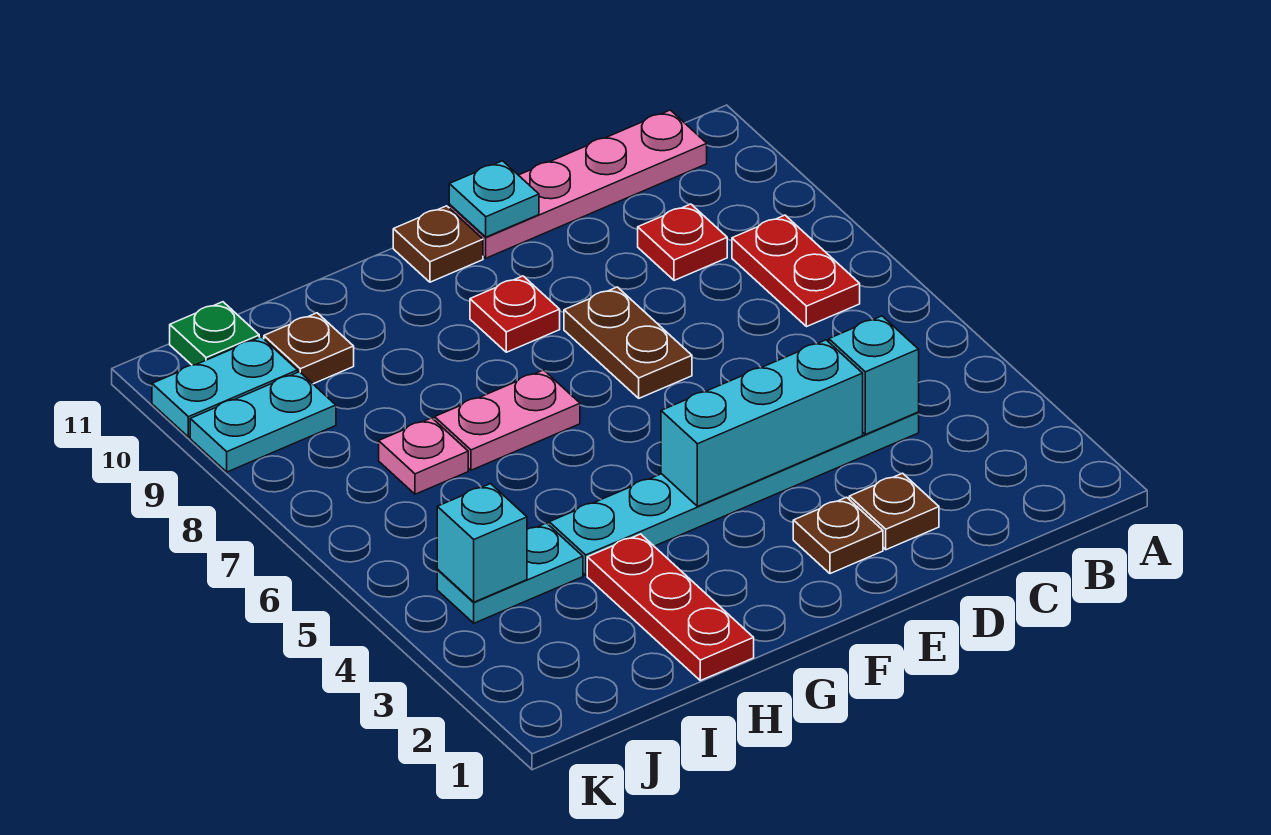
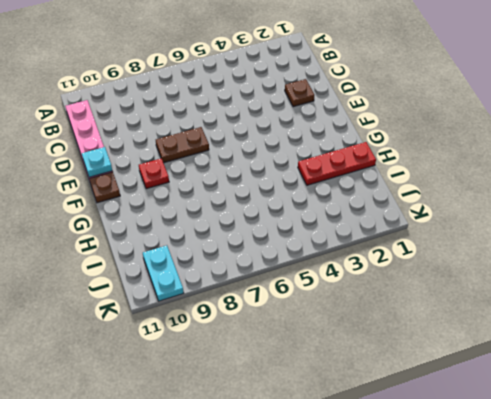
none -> red 1x2 plate [732,215,860,327]
none -> cyan 1x6 plate [549,412,919,575]
none -> red 1x1 plate [638,204,727,280]

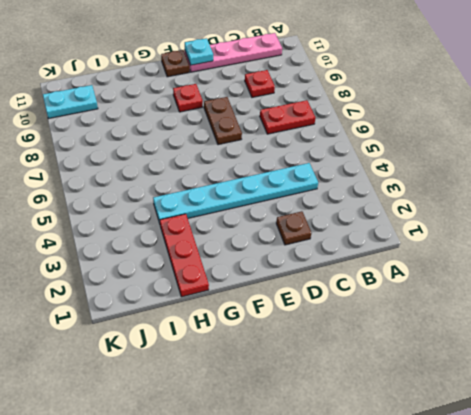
red 1x2 plate [260,100,315,134] -> red 1x2 plate turned to [732,215,860,327]
none -> brown 1x1 plate [793,497,883,574]
none -> pink 1x2 plate [435,370,580,470]
none -> cyan 1x2 plate [437,523,583,623]

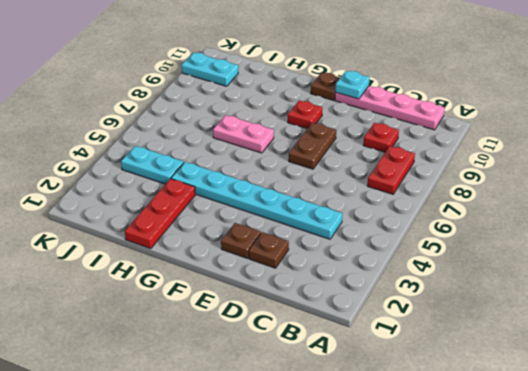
none -> pink 1x1 plate [379,418,468,494]
none -> brown 1x1 plate [264,313,354,384]
none -> cyan 1x2 plate [190,372,336,472]

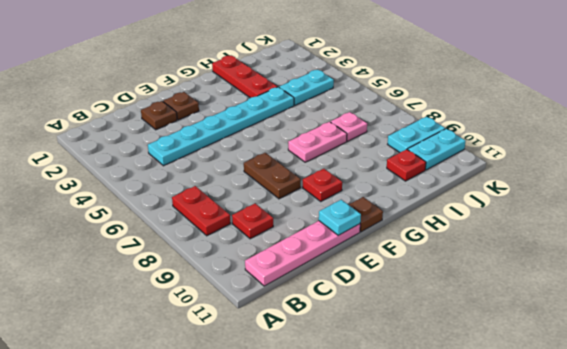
red 1x1 plate [387,149,426,181] -> brown 1x1 plate [264,313,354,384]
none -> green 1x1 plate [170,302,259,365]
none -> cyan 1x1 brick [829,316,919,434]
none -> cyan 1x3 brick [661,340,863,506]

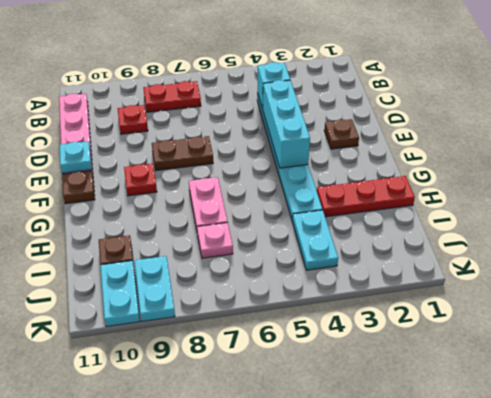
none -> brown 1x1 plate [849,473,939,550]
none -> green 1x1 plate [170,302,259,365]
none -> cyan 1x1 brick [437,484,527,602]

